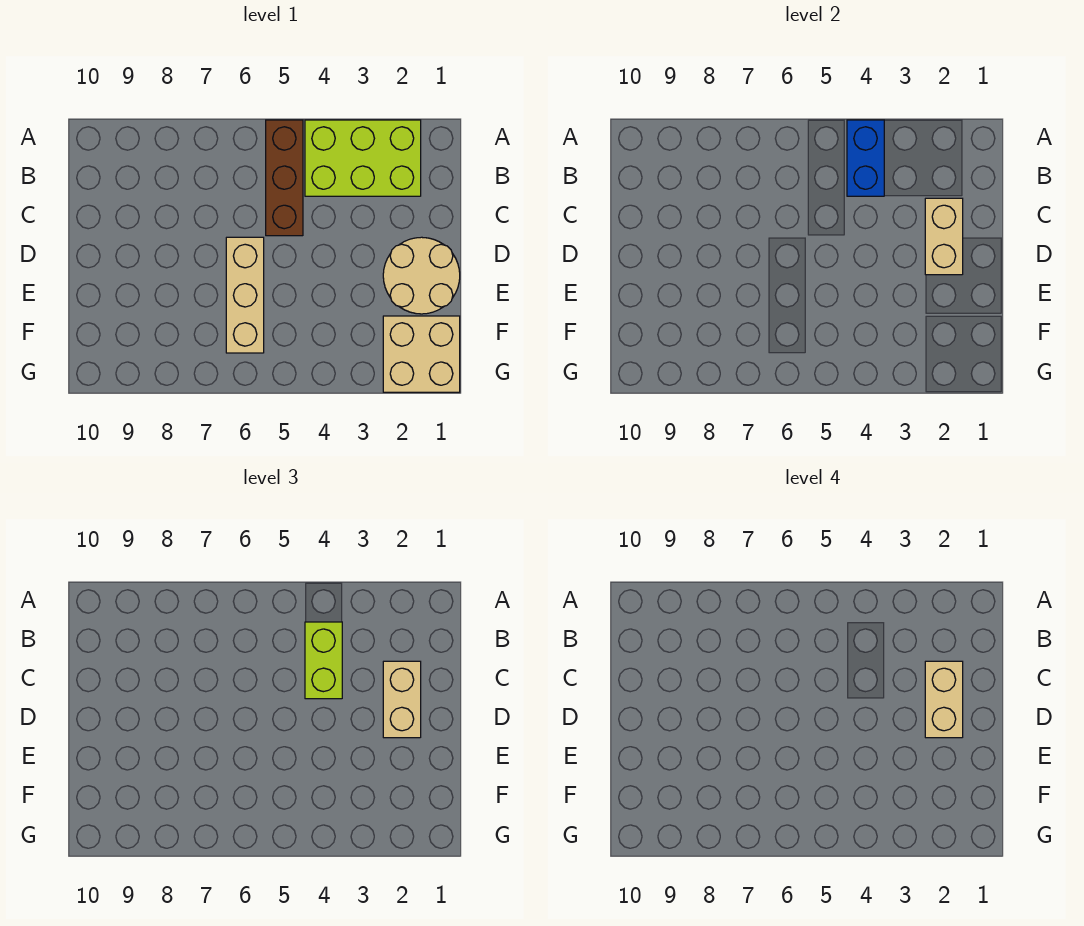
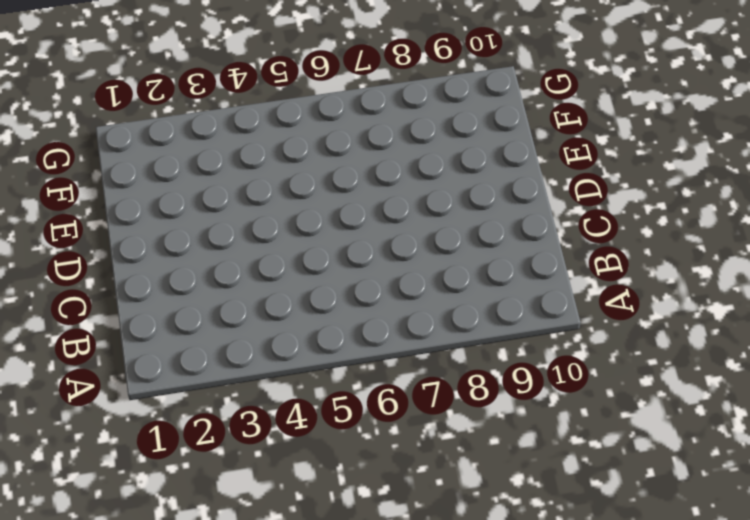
none -> lime 2x3 brick [305,120,421,196]
none -> brown 1x3 brick [266,120,303,236]

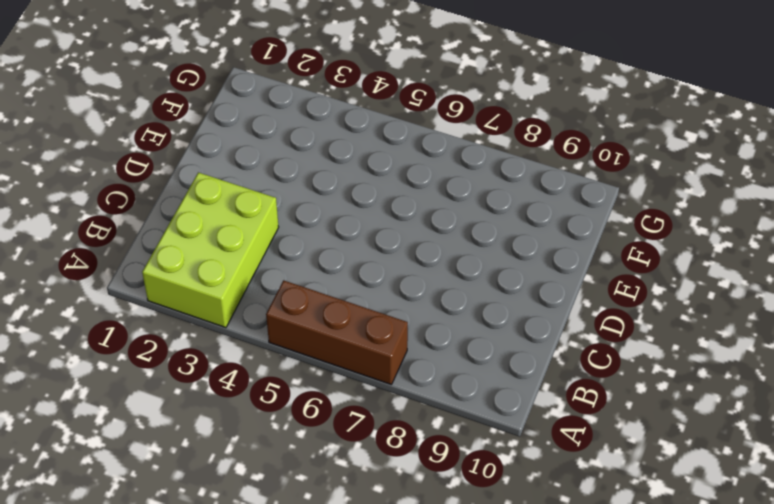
lime 2x3 brick [142,172,279,328] -> lime 2x3 brick turned to [305,120,421,196]
brown 1x3 brick [266,280,408,385] -> brown 1x3 brick turned to [266,120,303,236]
none -> tan 2x2 round brick [383,237,460,314]
none -> tan 1x3 brick [226,237,264,353]

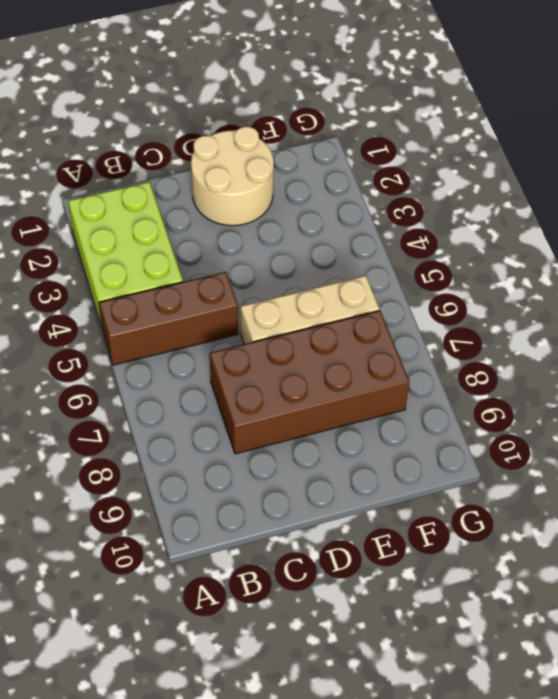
brown 2x4 brick [210,311,409,454] -> none
none -> tan 2x2 brick [383,316,460,392]
none -> blue 1x2 brick [847,120,884,196]

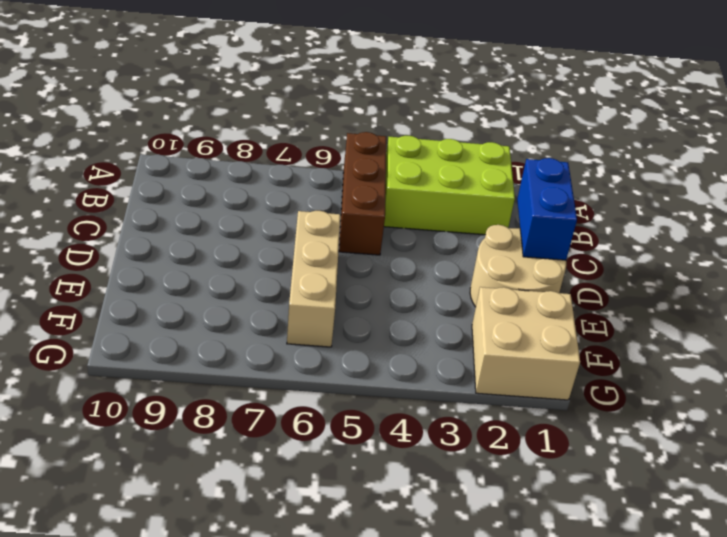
blue 1x2 brick [517,158,577,260] -> blue 1x2 brick moved to [847,120,884,196]
none -> tan 1x2 brick [925,198,963,275]
none -> lime 1x2 brick [305,622,342,699]

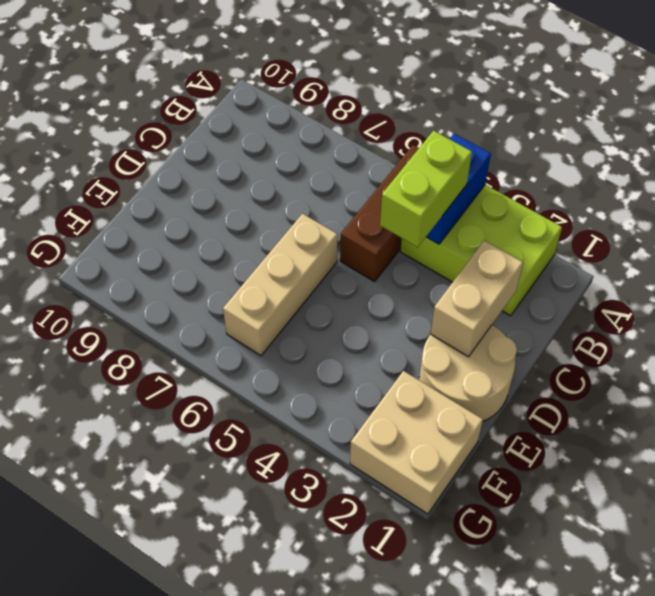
none -> tan 1x2 brick [383,661,421,738]
none -> tan 1x2 brick [925,661,963,738]

